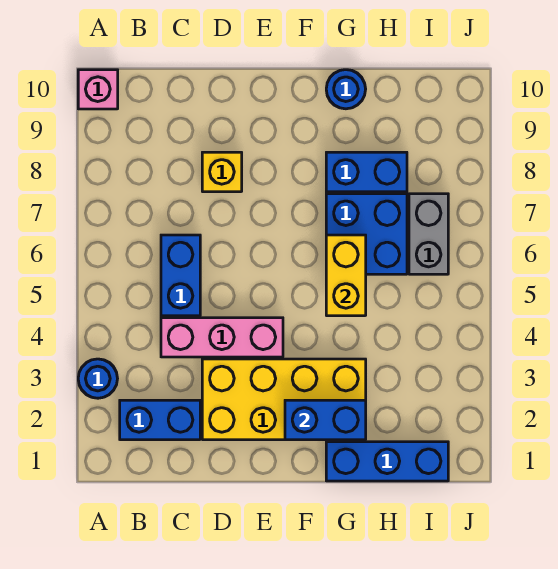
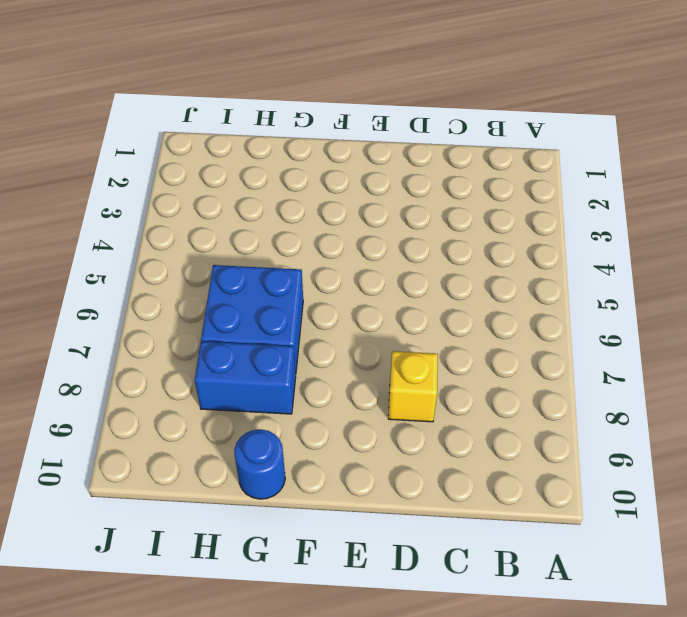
none -> blue 1x1 round brick [78,359,118,398]
none -> pink 1x1 brick [78,70,118,109]
none -> blue 1x2 brick [120,400,200,440]

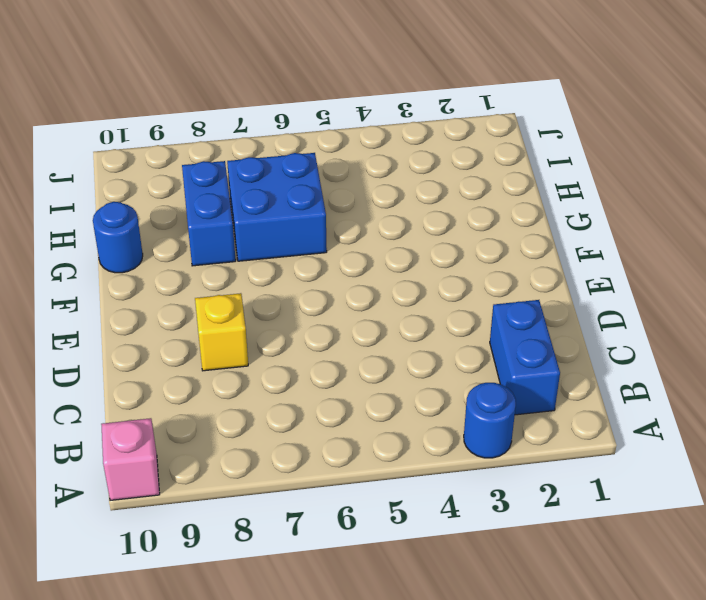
none -> pink 1x3 brick [161,318,283,357]
none -> blue 1x2 brick [161,235,200,316]
none -> yellow 2x4 brick [202,359,366,440]

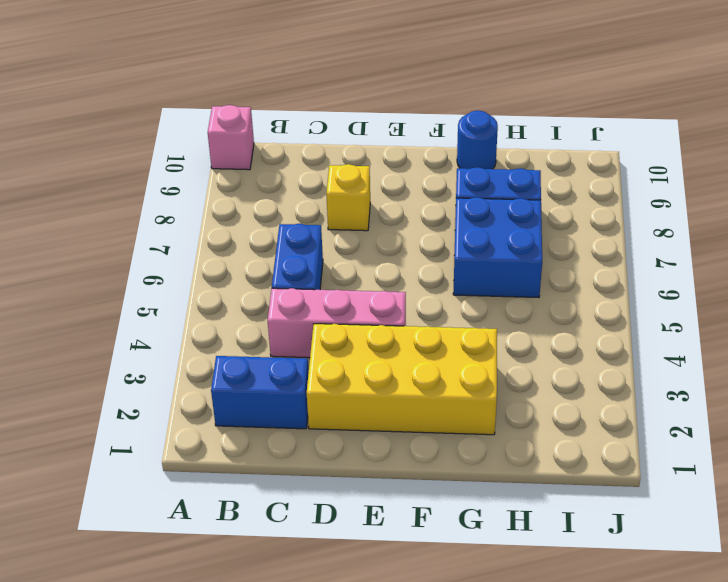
none -> blue 1x1 round brick [78,359,118,398]
none -> blue 1x3 brick [326,442,448,481]
none -> grey 1x2 brick [409,194,448,274]

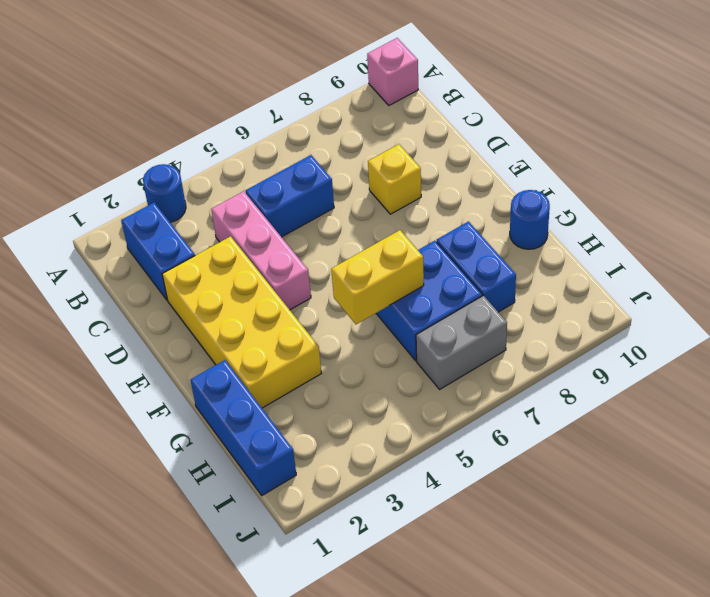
none -> blue 1x2 brick [285,400,366,440]

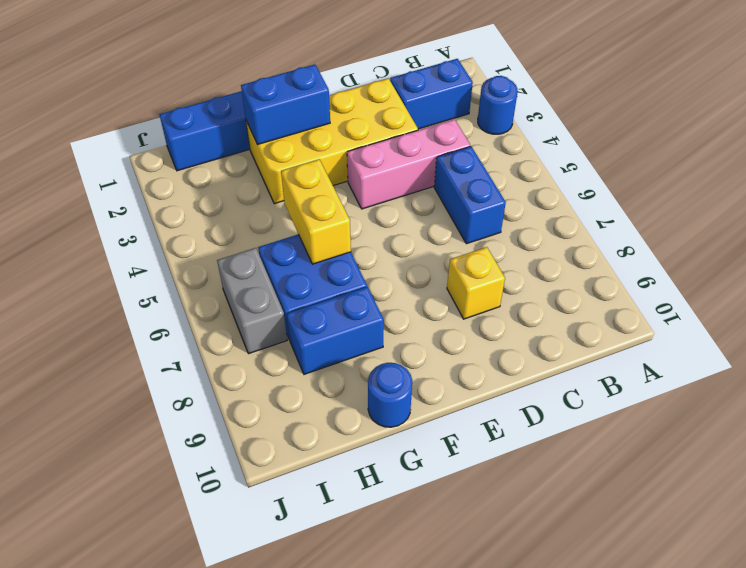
none -> pink 1x1 brick [78,70,118,109]

